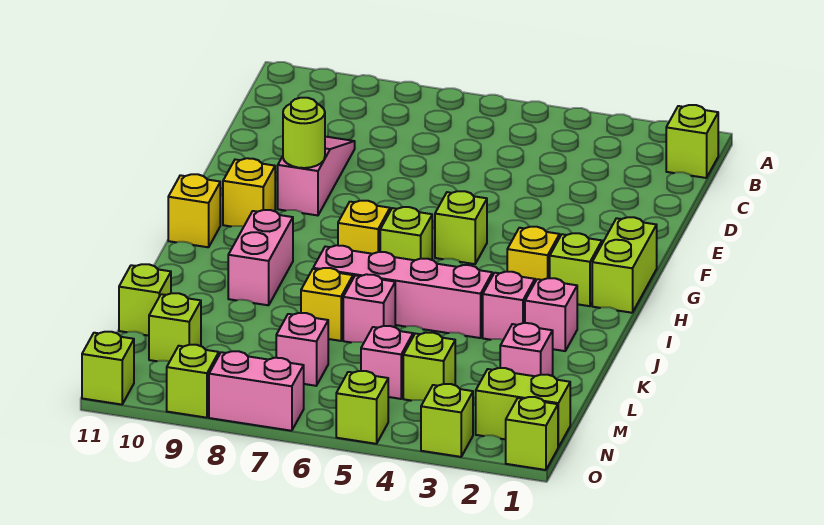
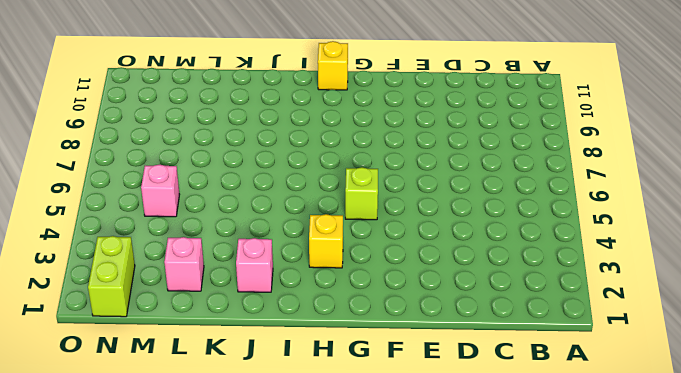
none -> lime 1x1 brick [666,105,718,178]
none -> pink 1x3 slope [278,137,355,215]
none -> lime 1x2 brick [592,217,657,313]
none -> yellow 1x1 brick [223,158,275,227]

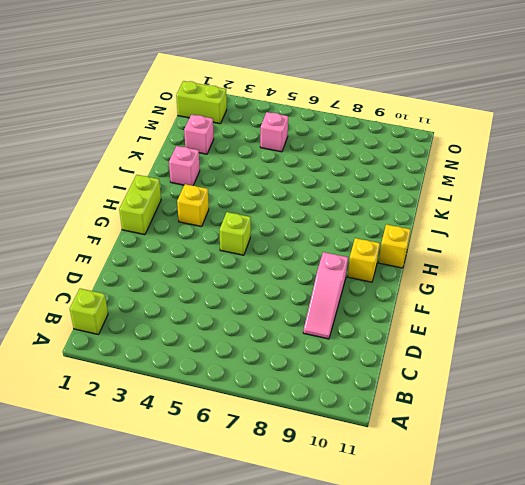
none -> lime 1x1 brick [550,233,602,306]
none -> lime 1x1 brick [380,207,432,260]
none -> yellow 1x1 brick [338,201,390,254]
none -> pink 1x2 brick [228,210,293,305]

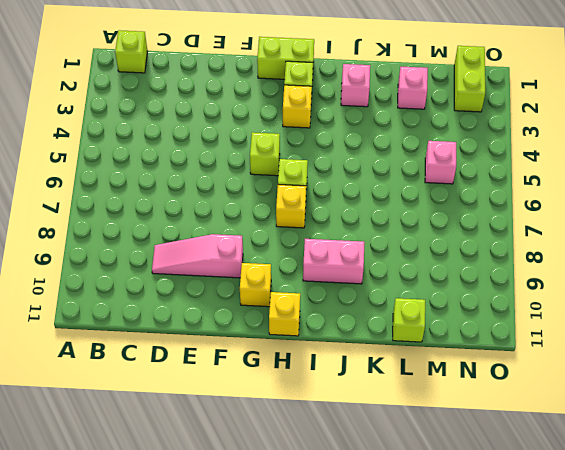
none -> pink 1x1 brick [483,272,535,340]
none -> pink 1x4 brick [313,245,492,338]
none -> pink 1x1 brick [343,274,395,343]
none -> yellow 1x1 brick [301,268,353,341]

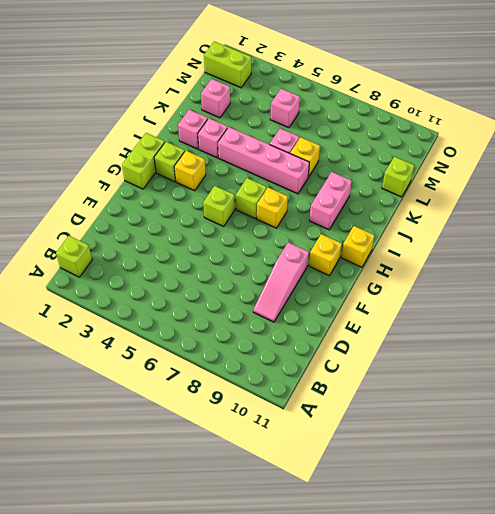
none -> lime 1x1 brick [403,333,455,401]
none -> pink 1x1 brick [276,313,328,386]
none -> lime 1x1 brick [149,293,201,362]
none -> lime 1x1 brick [506,397,558,470]

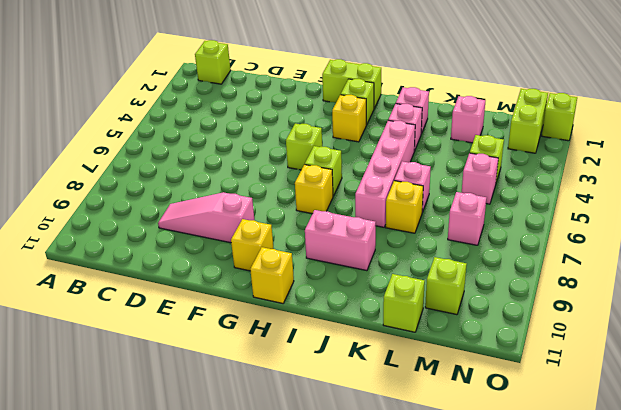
none -> lime 1x1 brick [421,384,473,457]
none -> lime 1x1 brick [336,371,388,444]
none -> pink 1x2 brick [209,351,304,431]
none -> lime 1x1 brick [167,345,219,418]

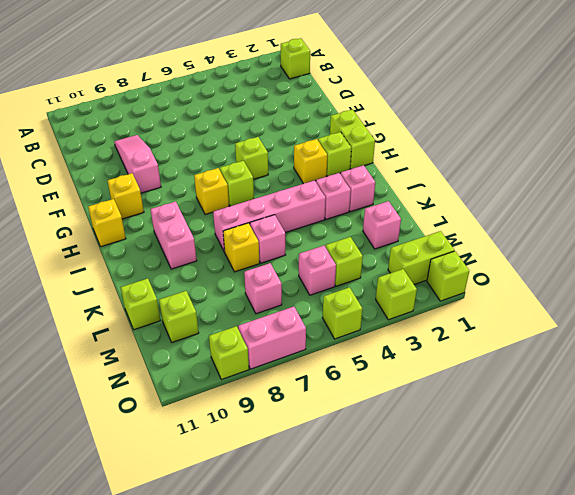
none -> lime 1x1 brick [82,332,134,405]
none -> lime 1x1 round brick [283,98,325,168]

